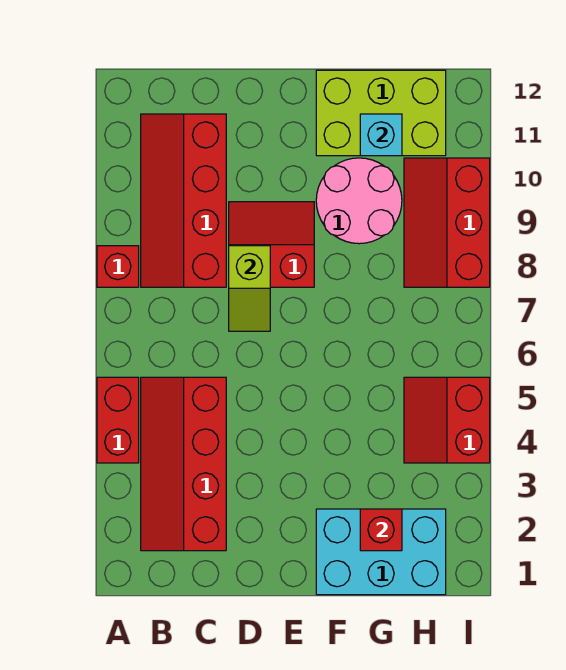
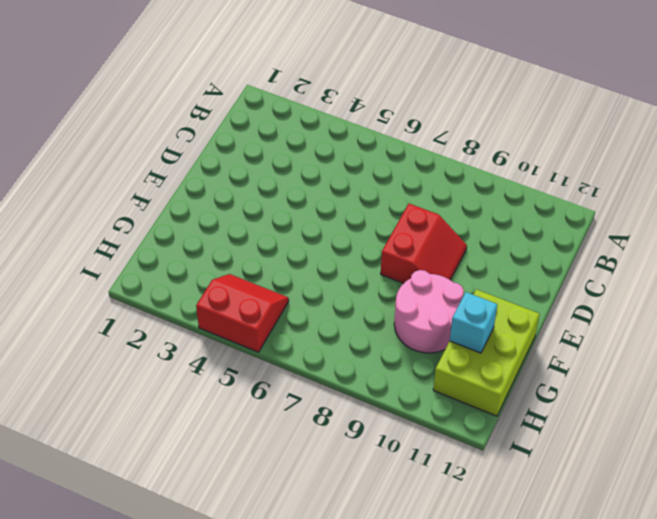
none -> red 1x2 brick [97,377,139,463]
none -> red 1x1 brick [97,246,139,287]
none -> red 2x4 slope [141,377,226,551]

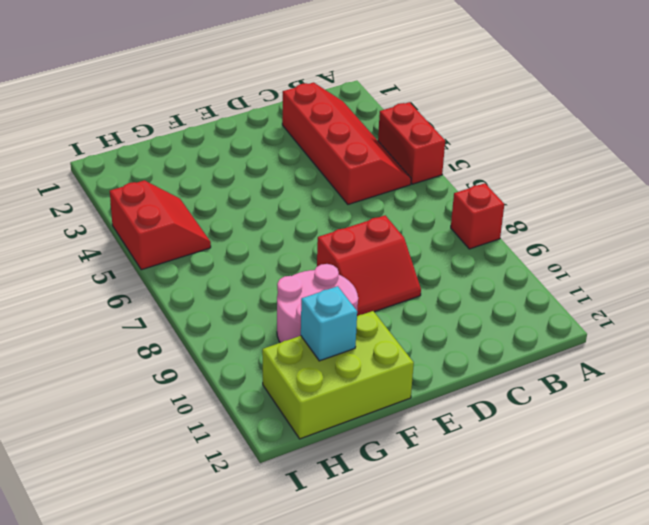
none -> red 2x4 slope [141,114,226,287]
none -> cyan 2x3 brick [316,509,446,595]
none -> red 2x3 slope [404,158,490,287]

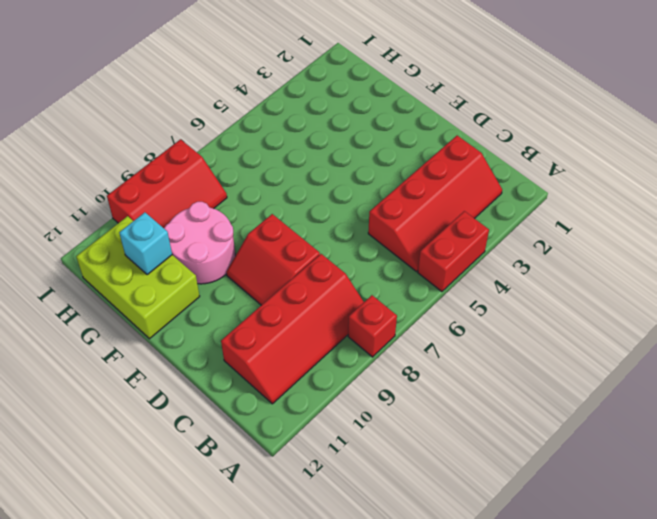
none -> cyan 2x3 brick [316,509,446,595]
none -> red 2x2 slope [404,377,490,463]
none -> lime 1x2 slope [229,246,270,331]

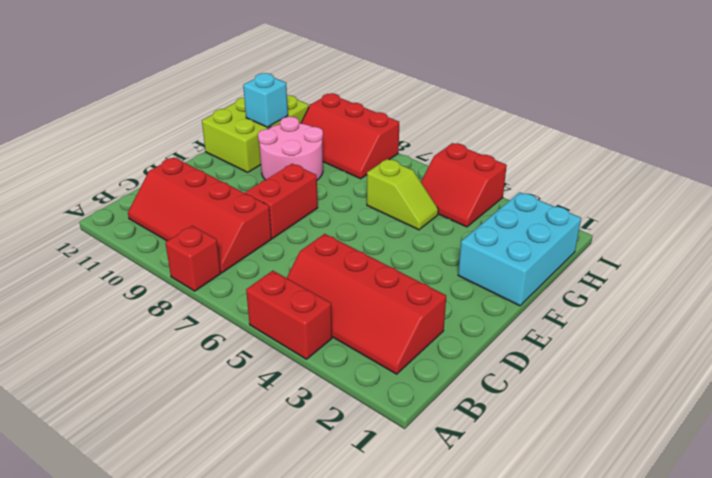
lime 1x2 slope [367,159,438,230] -> lime 1x2 slope moved to [229,246,270,331]
none -> red 1x1 brick [360,509,402,551]

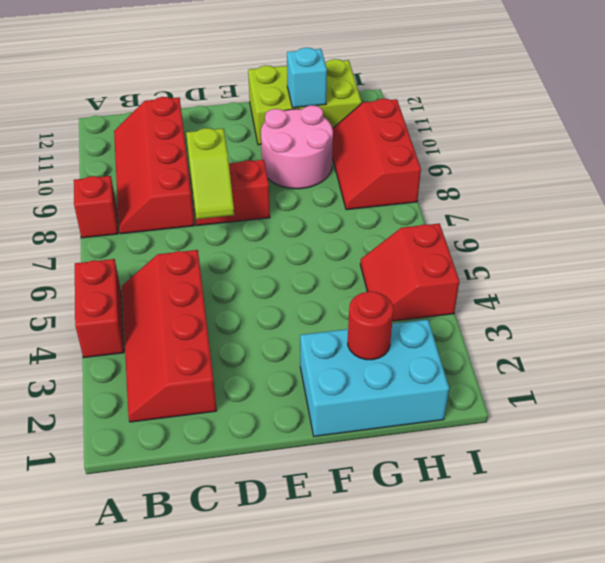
red 1x1 round brick [348,291,393,360] -> red 1x1 brick [360,509,402,551]

